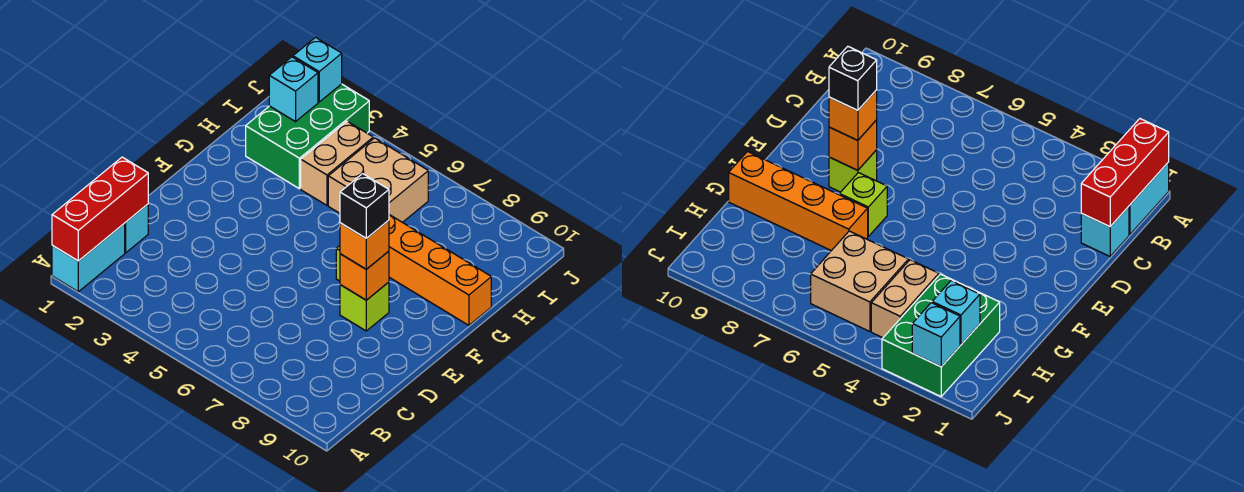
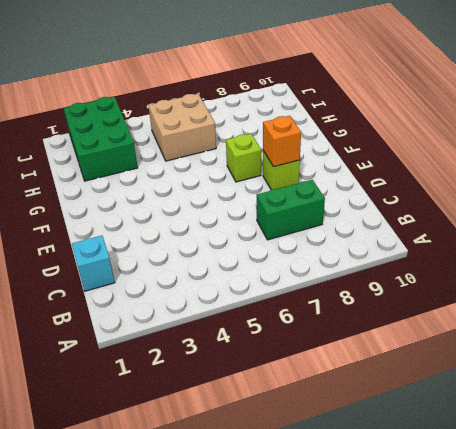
green 1x2 brick [257,180,325,240] -> none
none -> cyan 1x2 brick [52,224,125,292]
none -> orange 1x4 brick [389,215,491,325]
none -> tan 1x2 brick [301,121,373,205]

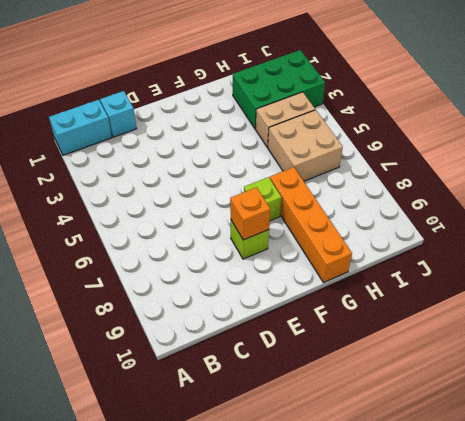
none -> red 1x3 brick [52,157,148,261]
none -> cyan 1x1 brick [269,57,318,122]
none -> cyan 1x1 brick [293,37,342,102]

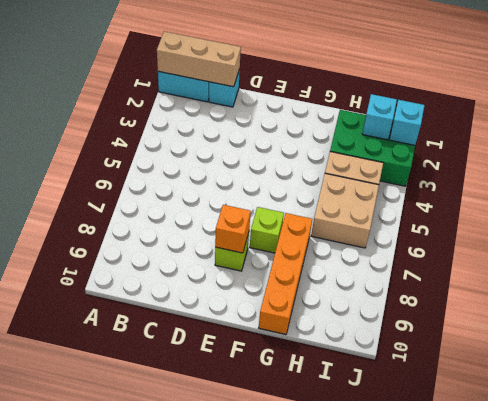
tan 1x3 brick [157,32,241,87] -> red 1x3 brick [52,157,148,261]
none -> orange 1x1 brick [340,220,389,269]
none -> black 1x1 brick [340,174,389,238]

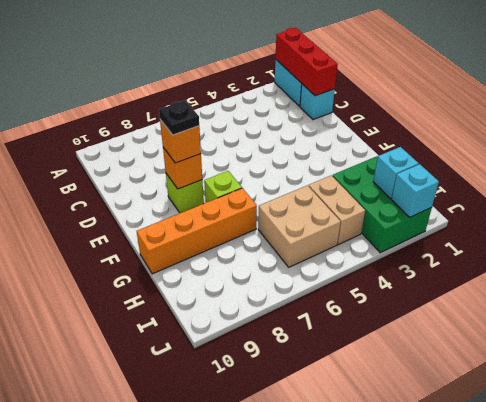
black 1x1 plate [159,100,199,135] -> black 1x1 brick [340,174,389,238]

